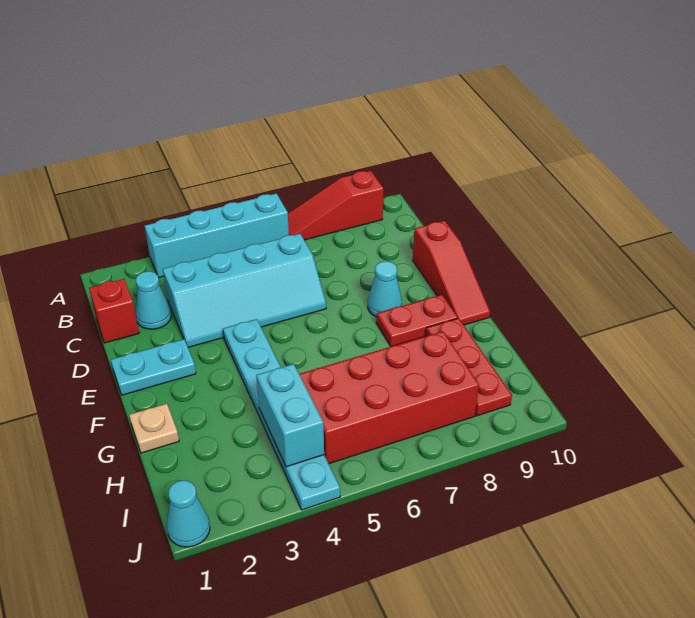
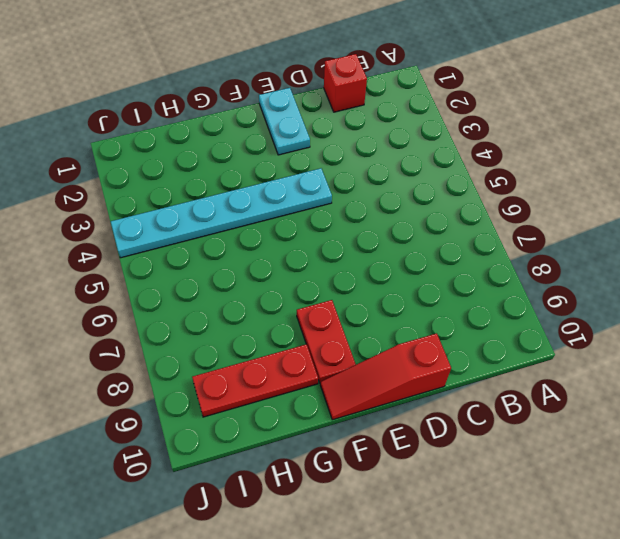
none -> cyan 1x4 brick [145,193,289,278]
none -> red 1x3 slope [288,170,384,240]
none -> cyan 1x1 cone [135,271,171,329]

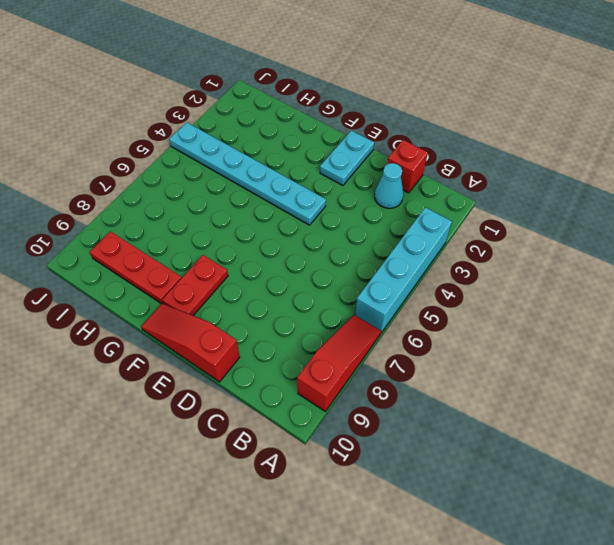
none -> cyan 2x4 slope [163,234,326,347]
none -> cyan 1x1 cone [368,261,402,317]
none -> tan 1x1 plate [129,404,179,453]

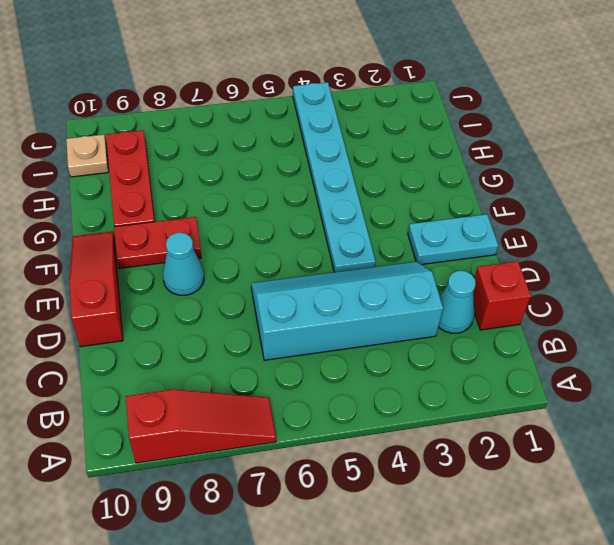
tan 1x1 plate [66,135,109,177] -> tan 1x1 plate moved to [129,404,179,453]
none -> cyan 1x4 brick [145,193,289,278]
none -> red 2x4 brick [299,331,479,464]
none -> cyan 1x1 cone [167,480,210,547]

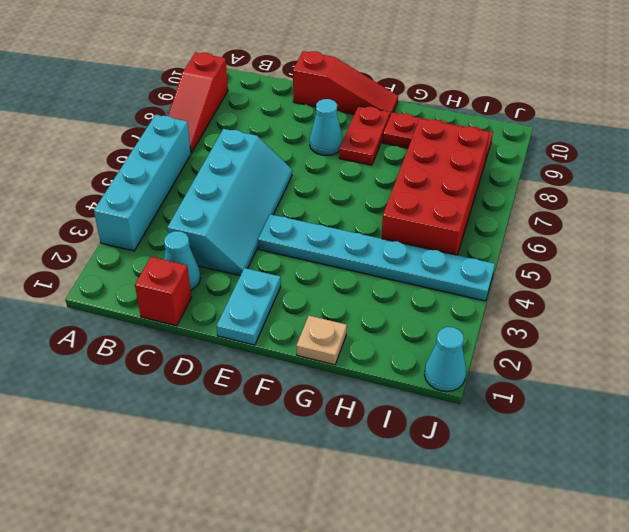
none -> cyan 1x2 brick [256,364,324,467]

